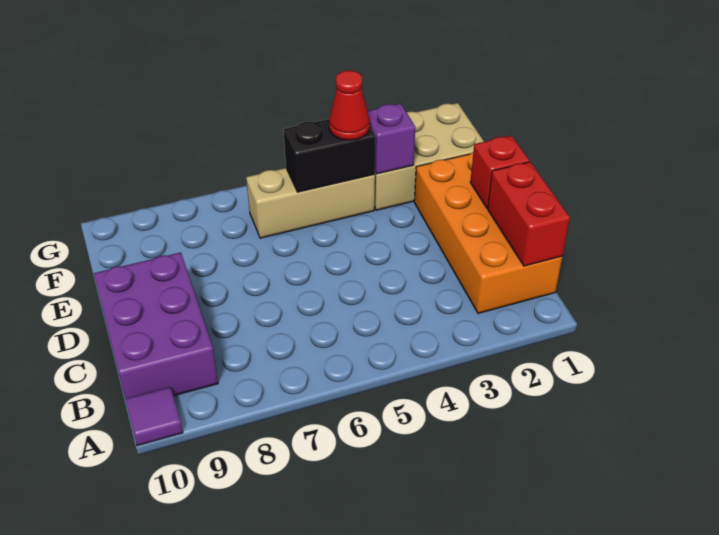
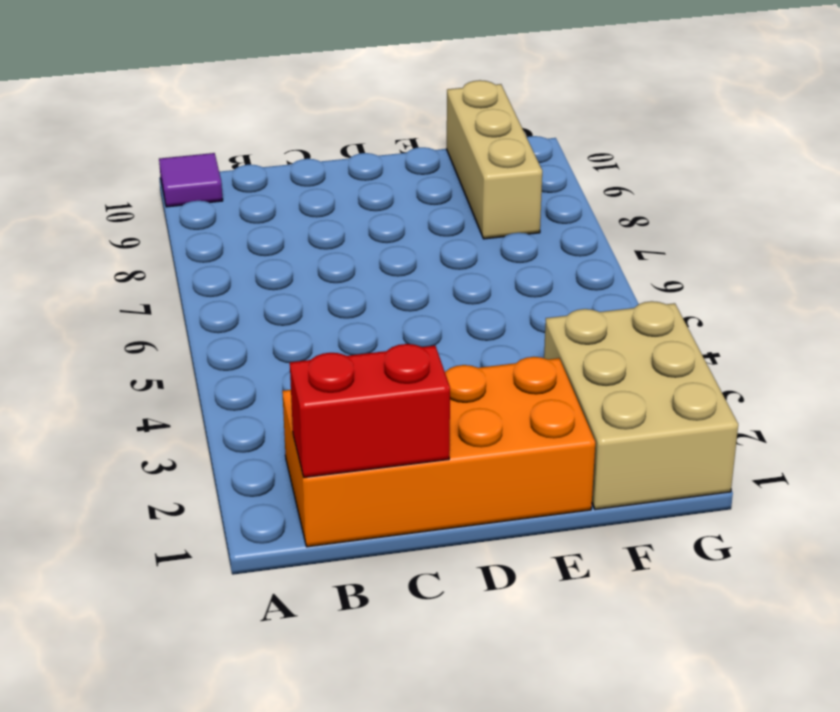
tan 1x3 brick [447,80,542,239] -> tan 1x3 brick moved to [246,168,375,238]
none -> purple 2x3 brick [94,252,218,399]
none -> red 1x1 brick [470,136,529,208]

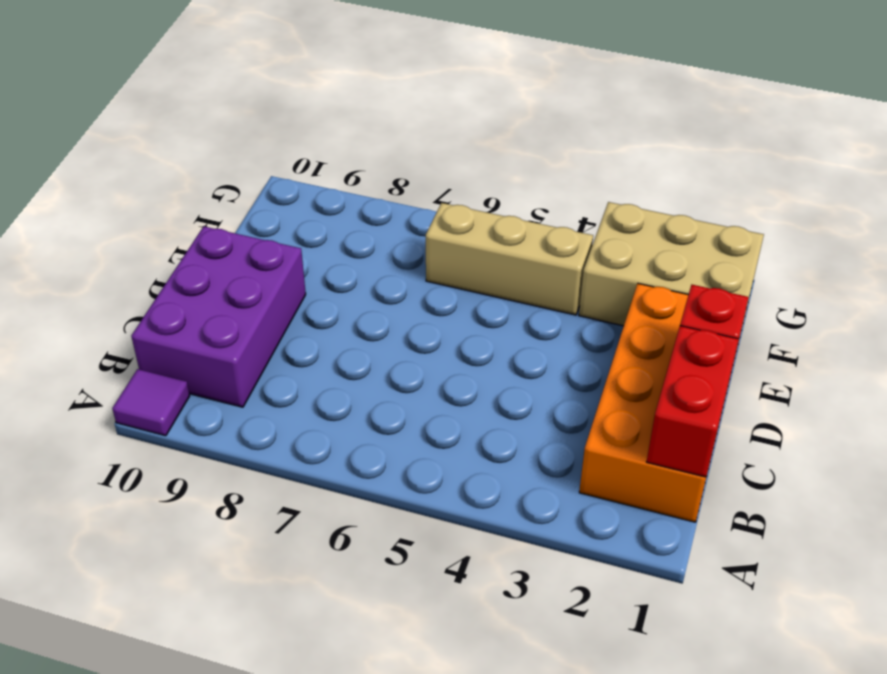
none -> purple 1x1 brick [368,103,415,174]
none -> black 1x2 brick [284,119,375,192]

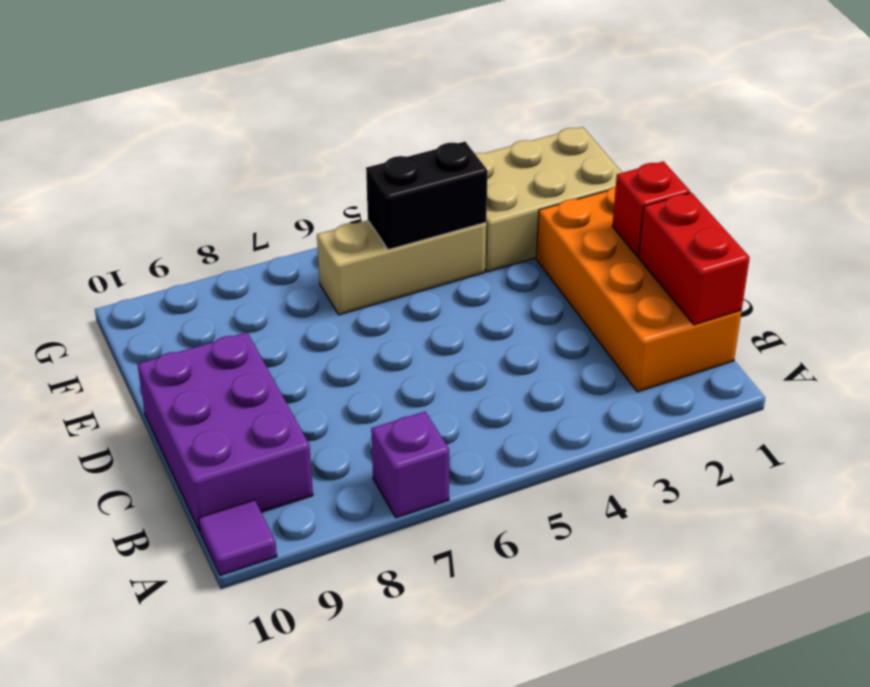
purple 1x1 brick [371,412,449,518] -> purple 1x1 brick moved to [368,103,415,174]
none -> red 1x1 cone [329,70,370,140]

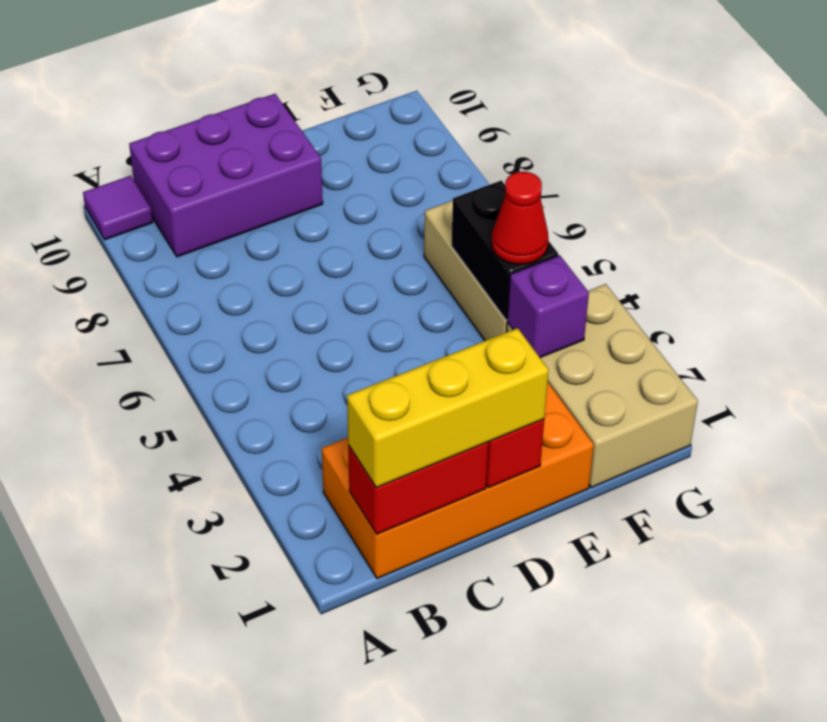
yellow 1x3 brick [347,328,548,488] -> none

